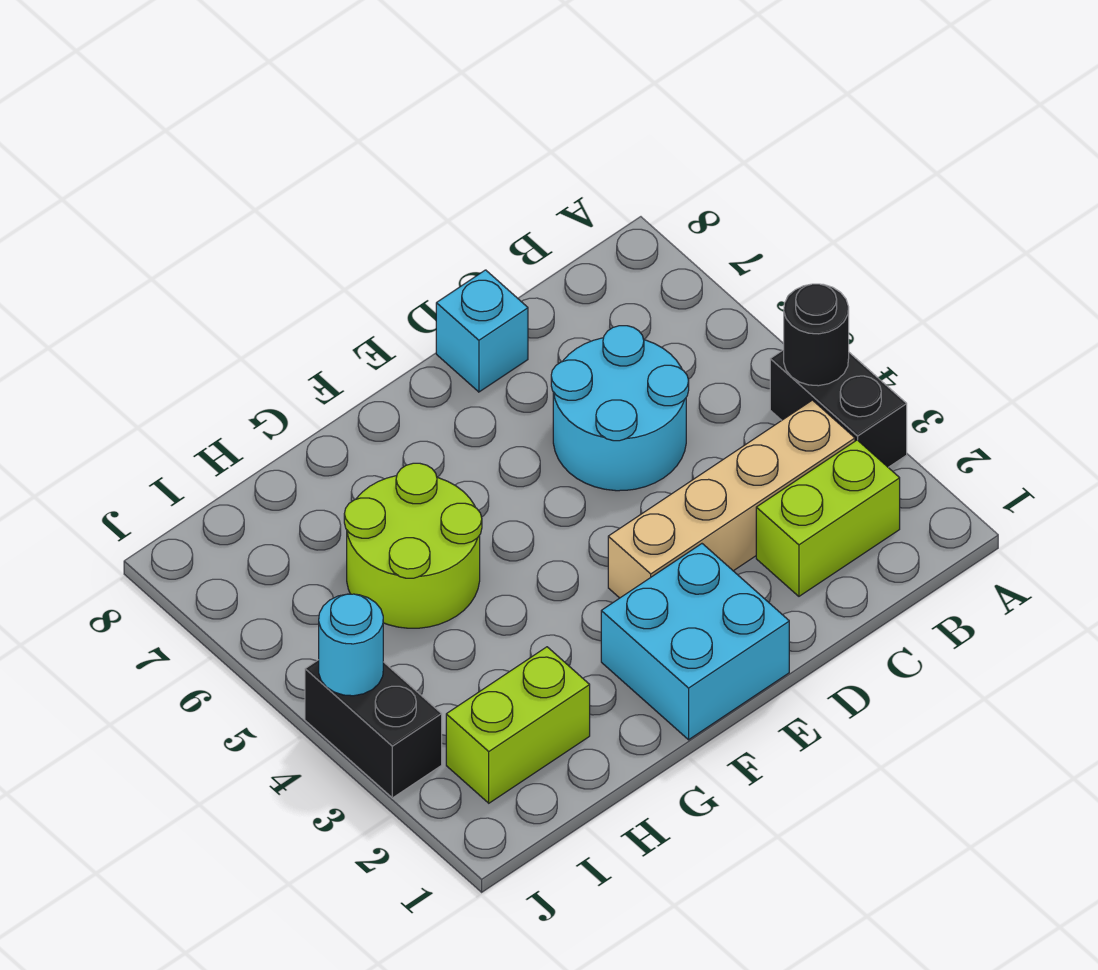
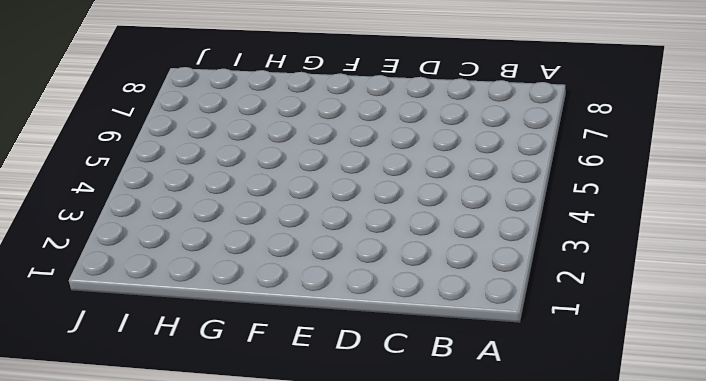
none -> black 1x2 brick [770,350,907,467]
none -> lime 1x2 brick [756,440,900,596]

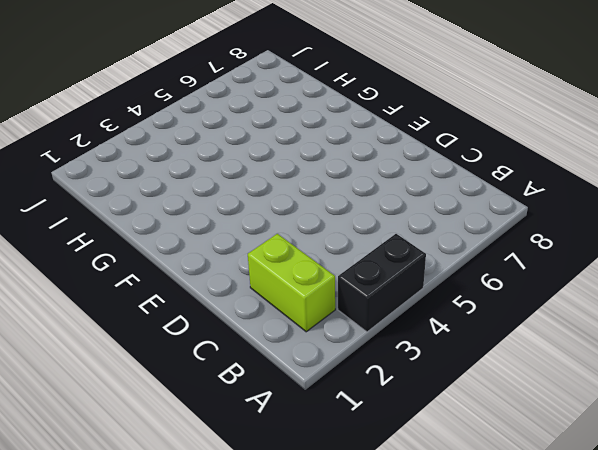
none -> tan 1x4 brick [608,400,855,598]
none -> cyan 2x2 round brick [551,326,689,491]

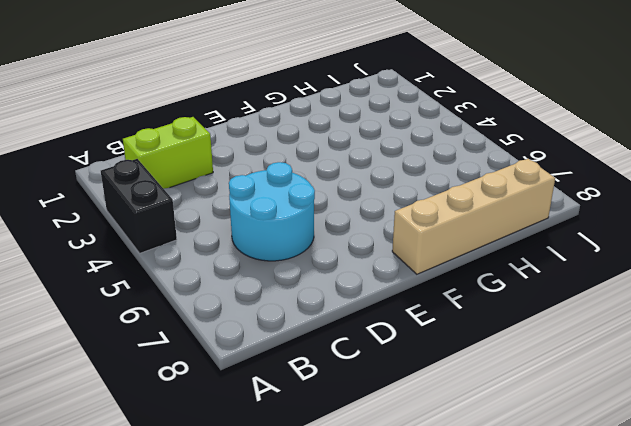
tan 1x4 brick [392,159,555,274] -> tan 1x4 brick moved to [608,400,855,598]
none -> cyan 1x1 brick [436,270,528,392]
none -> cyan 2x2 brick [601,544,789,740]

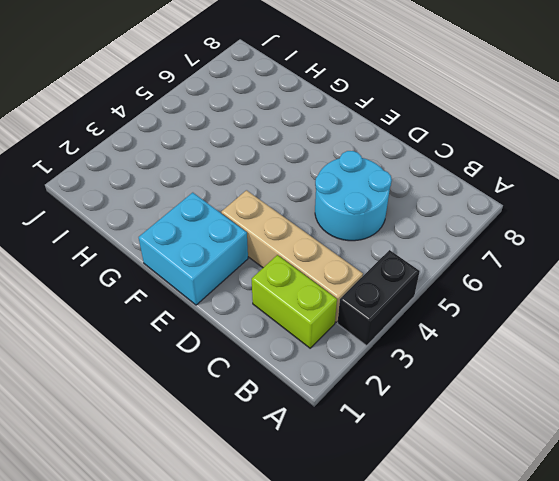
none -> cyan 1x1 brick [436,270,528,392]
none -> lime 2x2 round brick [344,463,482,628]

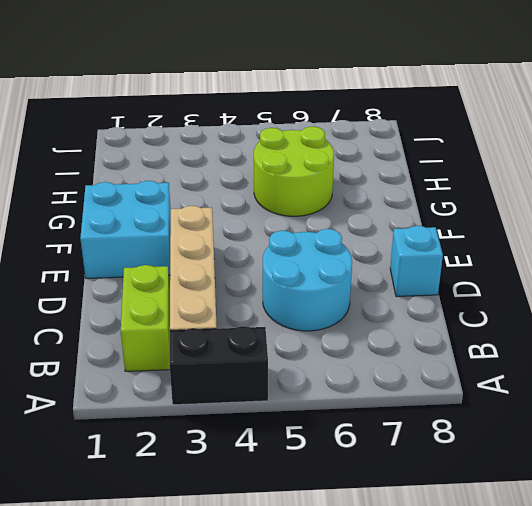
none -> lime 1x2 brick [446,647,590,803]
none -> black 1x2 brick [305,660,442,798]

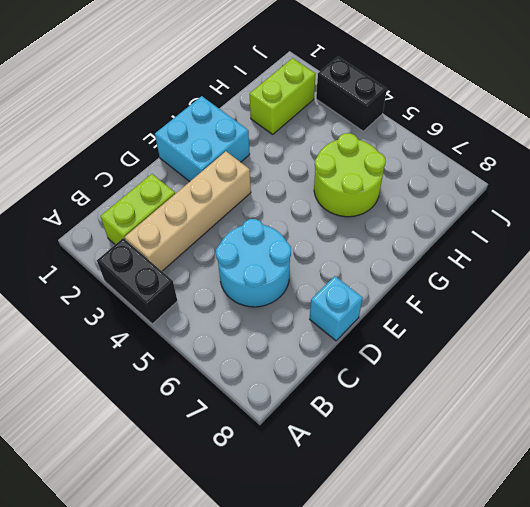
none -> black 1x1 round brick [784,284,849,386]
none -> cyan 1x1 round brick [319,594,383,696]

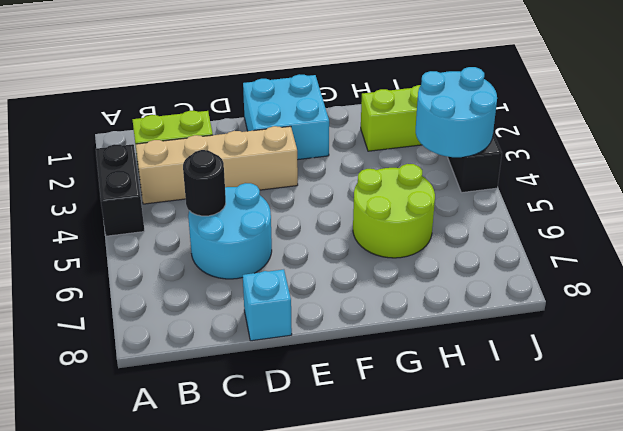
black 1x1 round brick [183,150,226,216] -> black 1x1 round brick moved to [784,284,849,386]
cyan 2x2 round brick [416,67,497,157] -> cyan 1x1 round brick [319,594,383,696]

